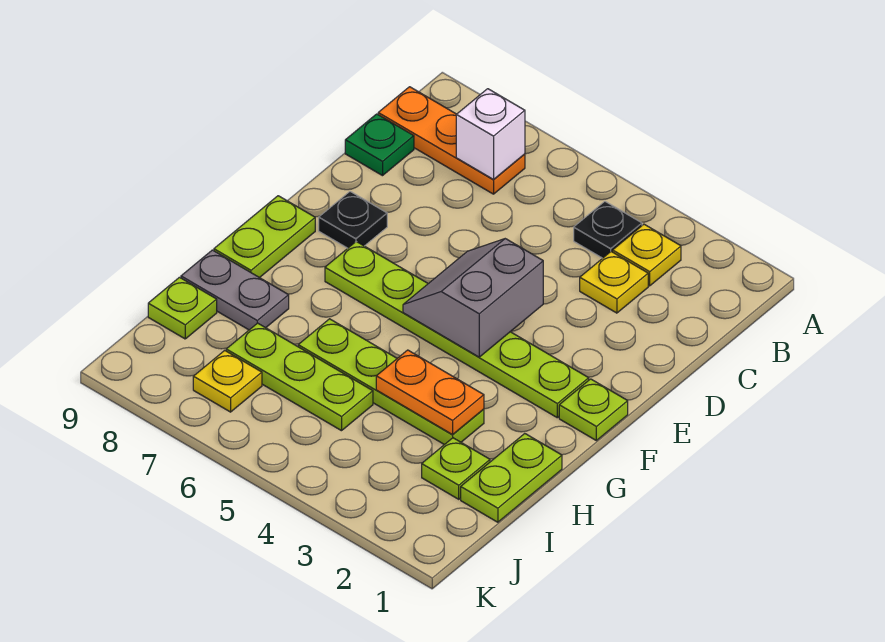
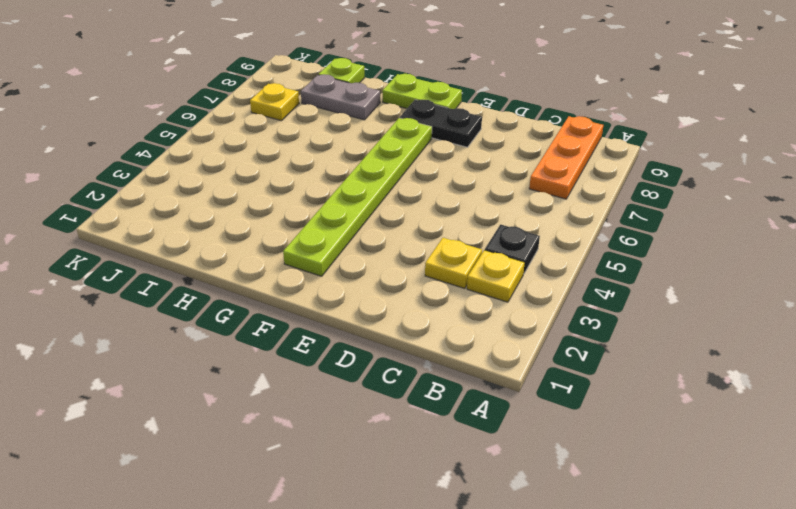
black 1x2 plate [400,99,482,147] -> black 1x1 plate [319,192,387,248]
grey 1x2 plate [301,74,380,120] -> grey 1x2 plate turned to [181,250,289,330]
none -> green 1x1 plate [345,114,414,176]
none -> lime 1x1 plate [559,379,628,440]
none -> lime 1x2 plate [461,434,562,522]

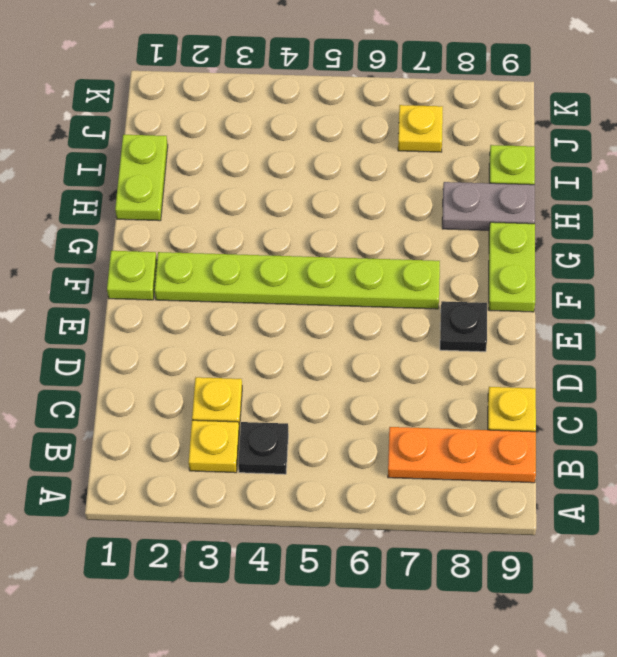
yellow 1x1 plate [488,387,536,432] -> green 1x1 plate [345,114,414,176]
none -> lime 1x4 plate [298,319,484,445]
none -> lime 1x1 plate [422,438,490,499]
none -> lime 1x3 plate [226,323,373,431]

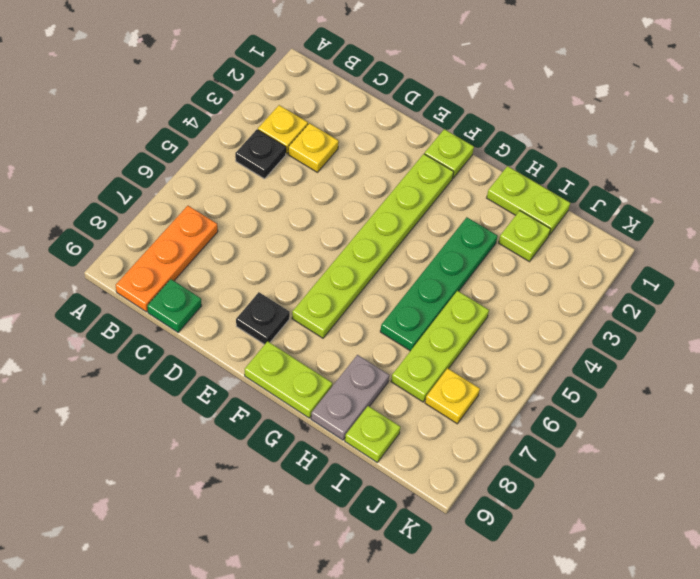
green 1x4 plate [380,217,498,351] -> lime 1x4 plate [298,319,484,445]
none -> white 1x1 brick [456,89,525,179]
none -> grey 2x2 slope [403,239,543,357]
none -> orange 1x2 plate [376,350,484,435]

